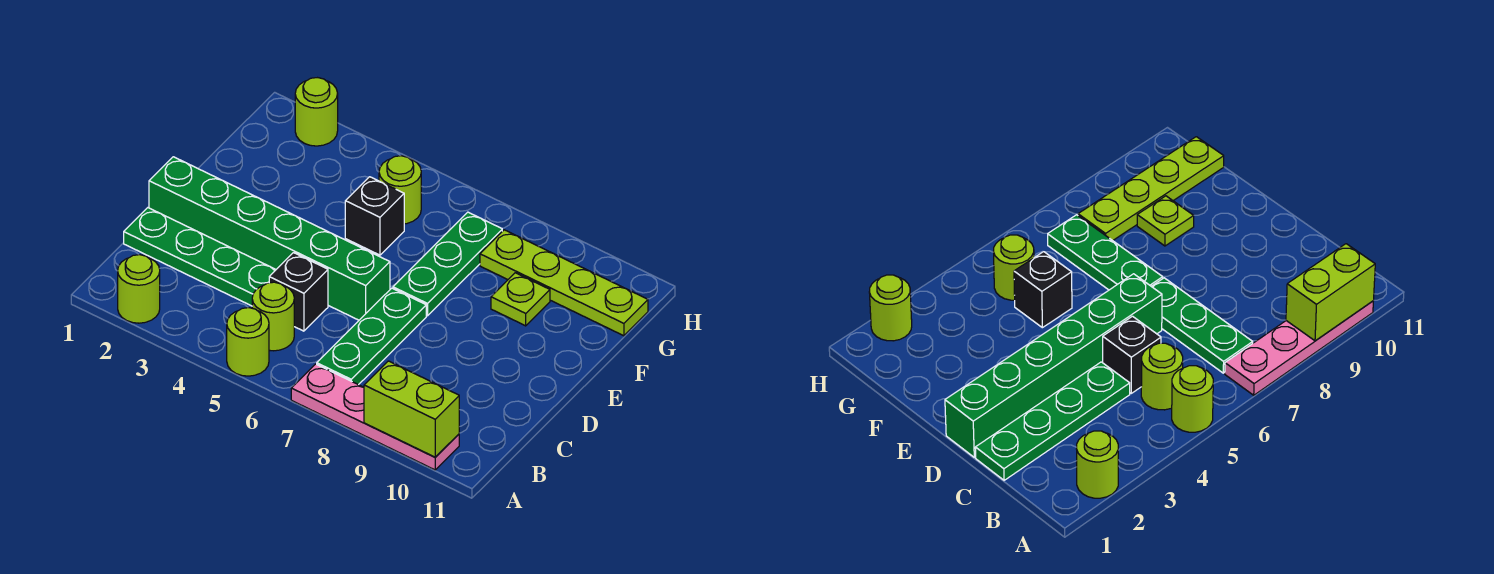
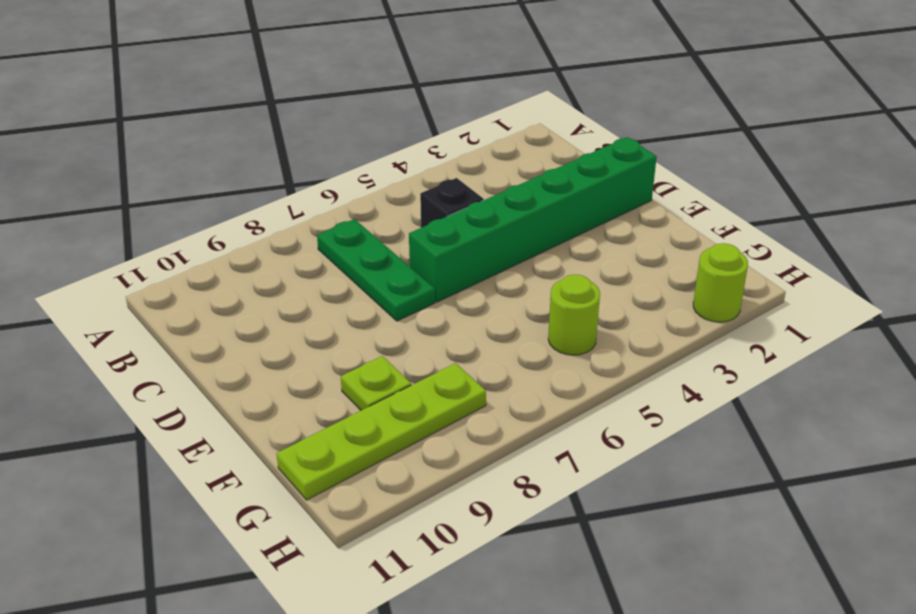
none -> lime 1x1 round brick [118,255,160,323]
none -> lime 1x1 round brick [227,308,269,376]
none -> pink 1x4 plate [291,364,459,470]

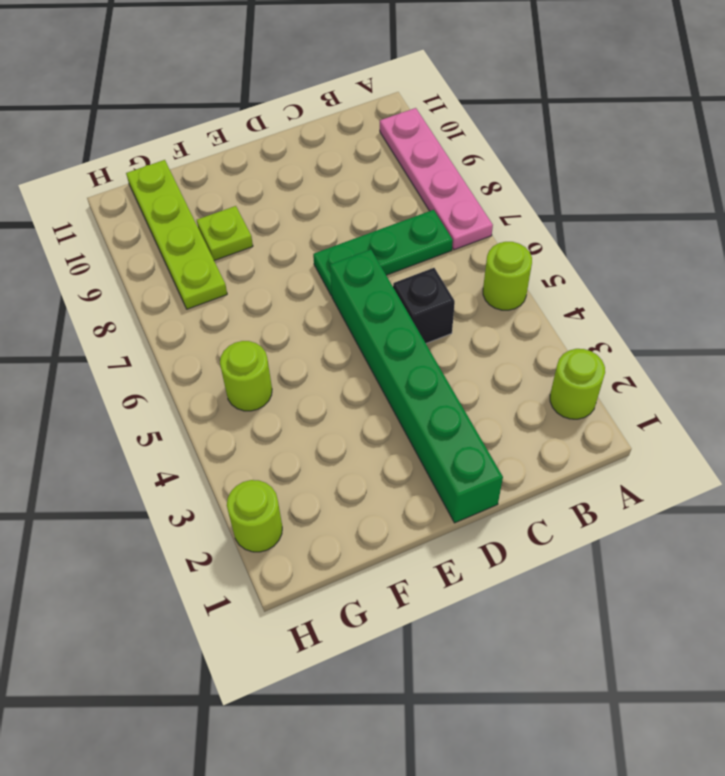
none -> lime 1x1 round brick [252,282,294,351]
none -> green 1x4 plate [124,208,276,306]
none -> green 1x3 plate [393,212,502,316]

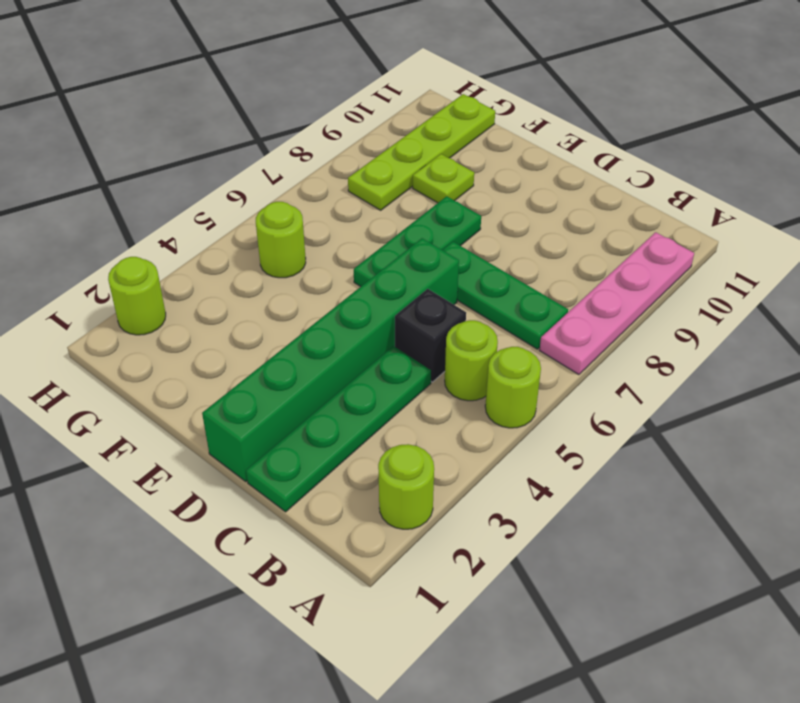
green 1x3 plate [354,196,481,287] -> green 1x3 plate turned to [393,212,502,316]
none -> black 1x1 brick [345,177,404,255]
none -> lime 1x2 brick [364,361,459,457]

